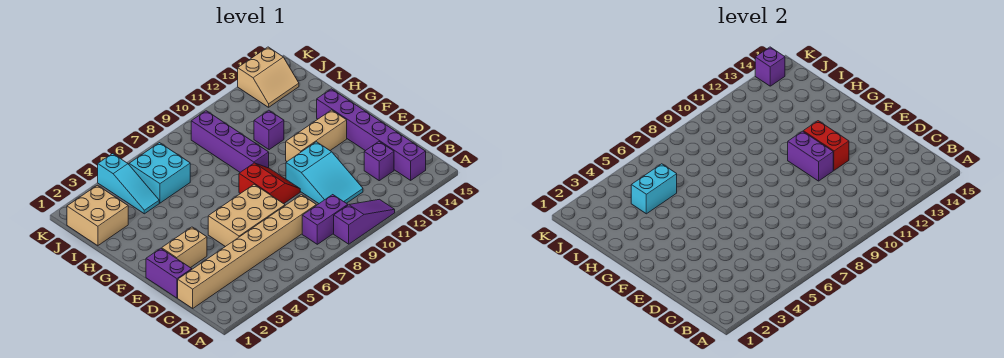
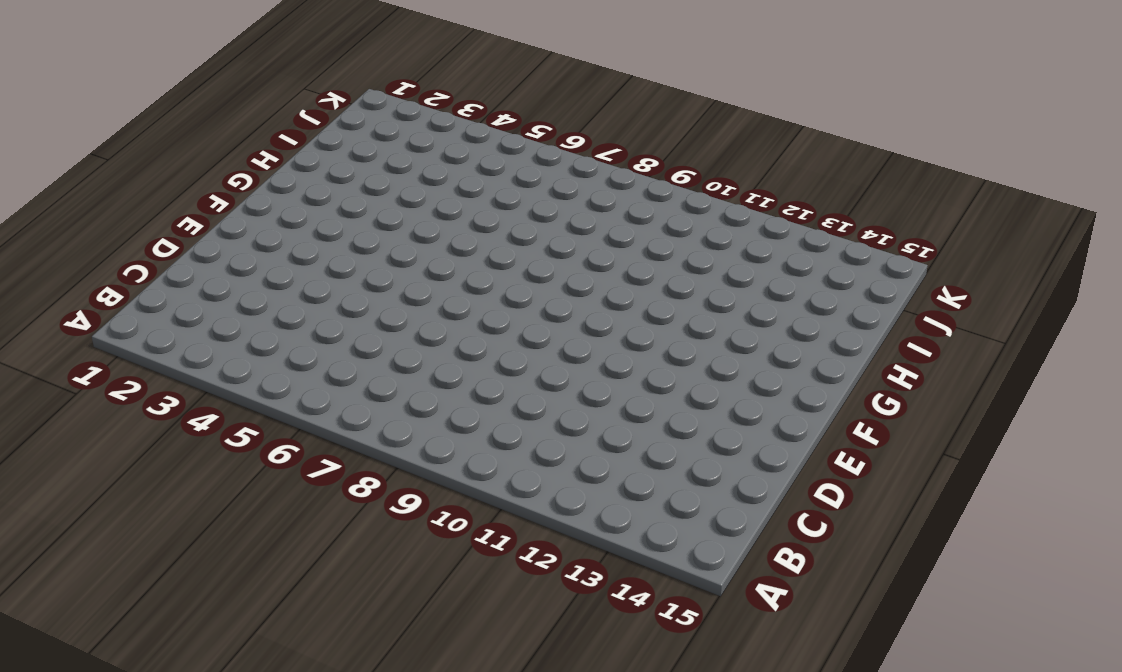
none -> purple 1x3 slope [334,199,395,244]
none -> purple 1x2 brick [302,195,348,244]
none -> purple 1x6 brick [317,89,426,180]

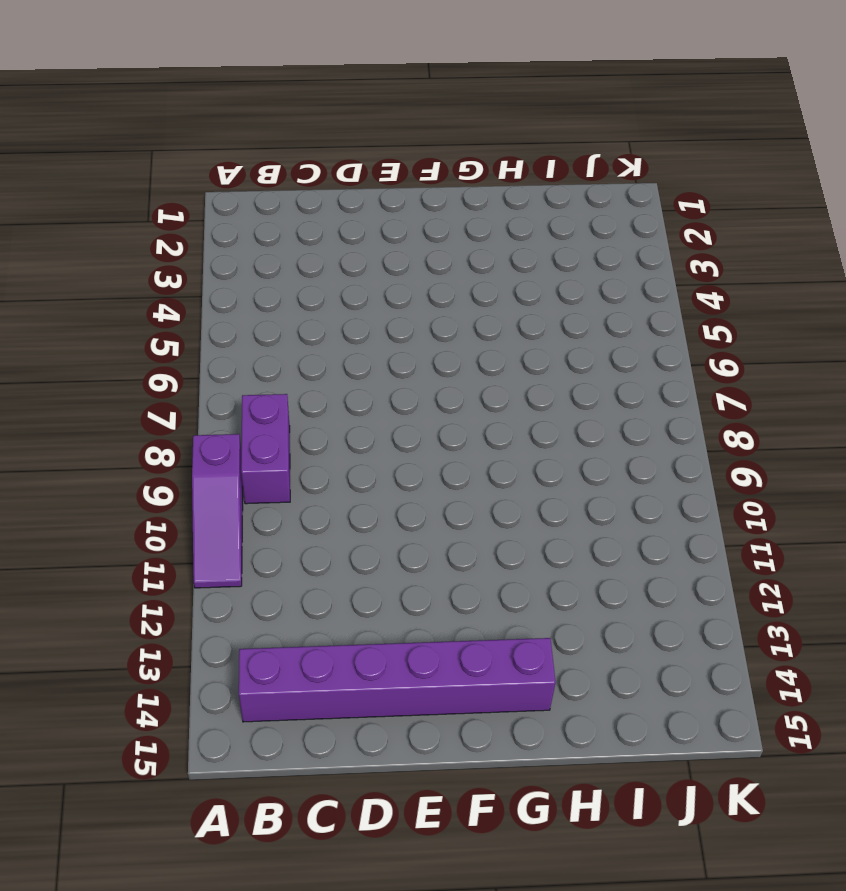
none -> tan 1x8 brick [178,195,316,309]
none -> cyan 2x3 slope [286,142,363,203]
none -> purple 1x1 brick [364,142,394,181]

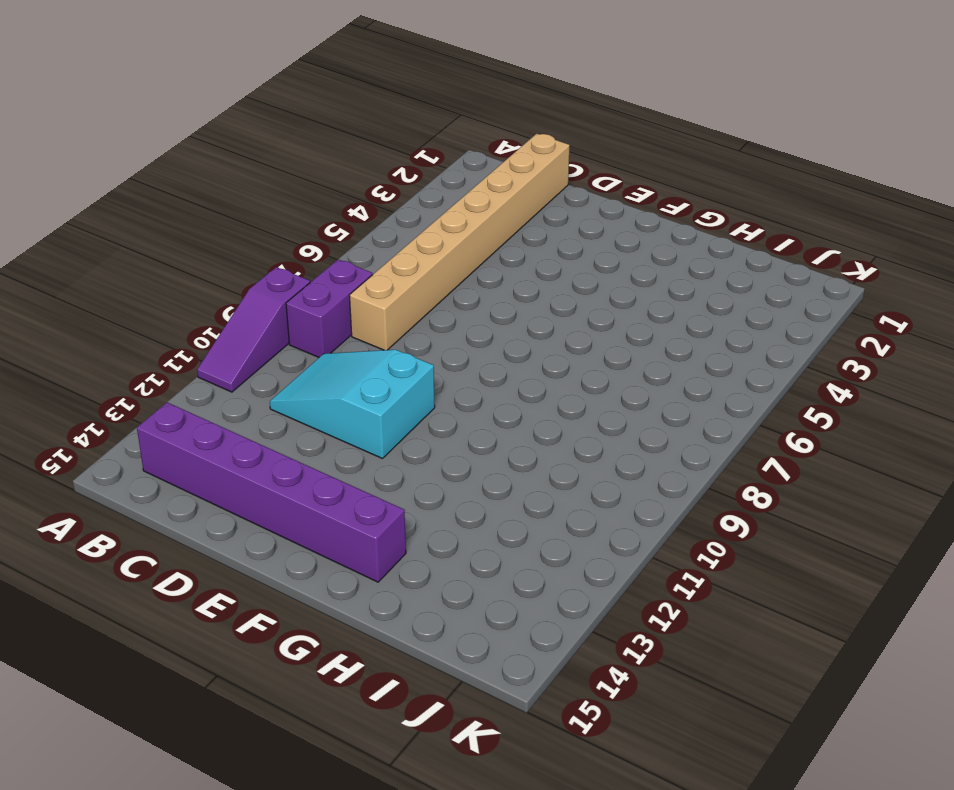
none -> purple 1x1 brick [364,142,394,181]
none -> purple 1x2 brick [146,248,192,298]
none -> tan 2x3 brick [208,184,285,247]

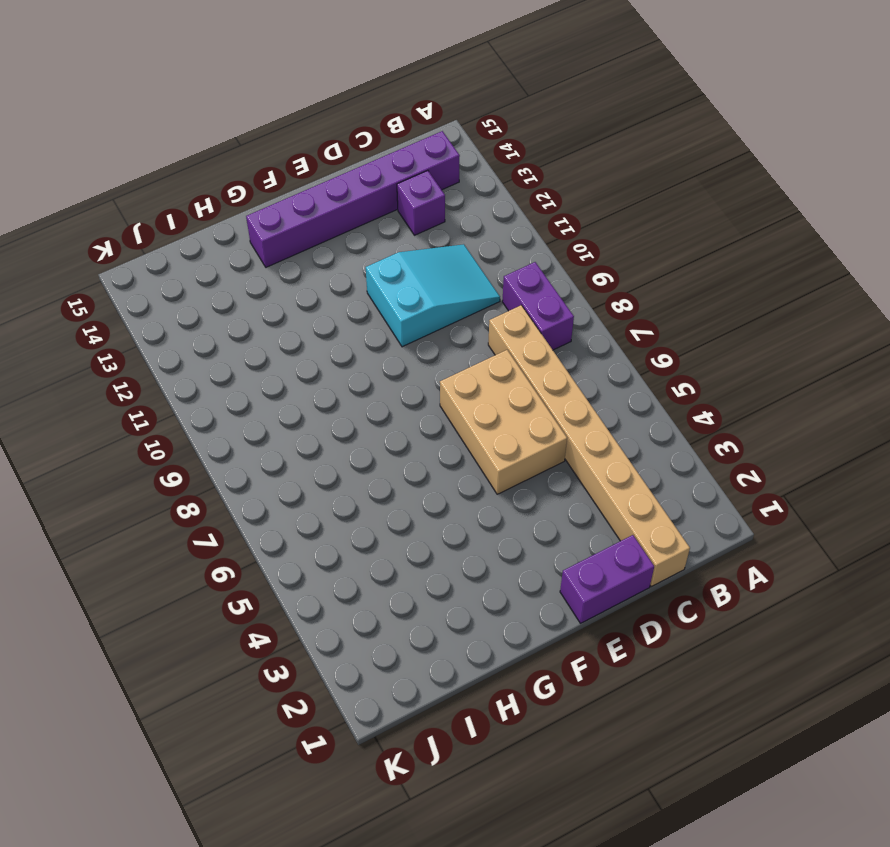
none -> purple 1x3 slope [334,199,395,244]
none -> tan 1x2 brick [162,227,207,268]
none -> red 2x2 slope [239,163,300,204]

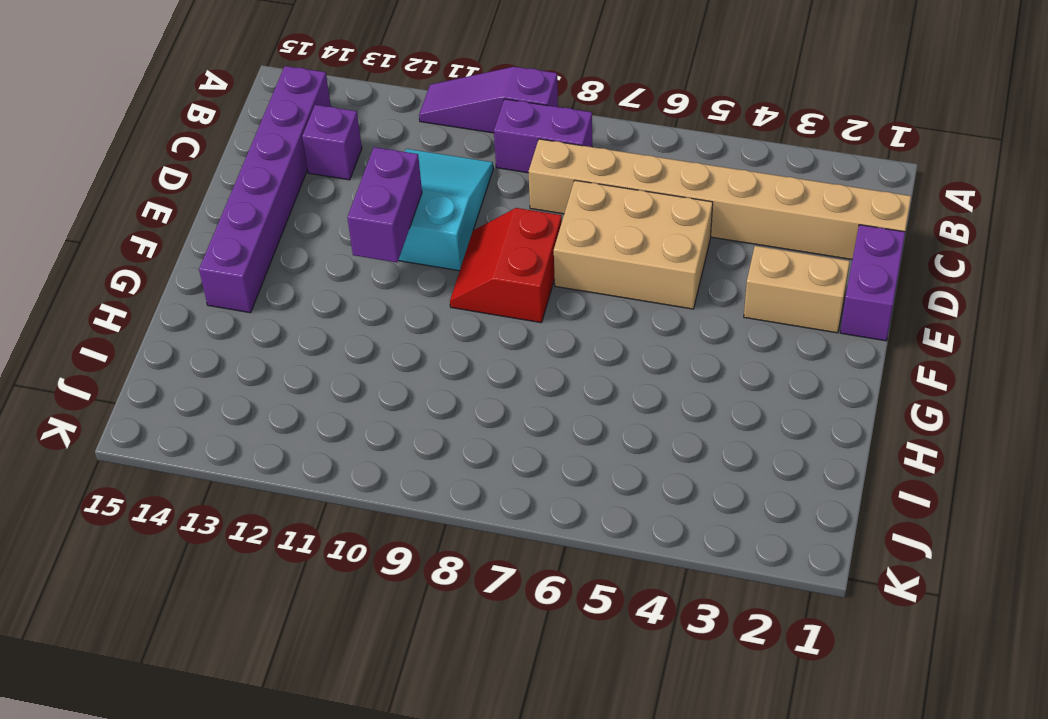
none -> tan 1x3 brick [286,110,347,161]
none -> purple 1x4 brick [191,111,269,172]
none -> purple 1x1 brick [254,110,284,150]

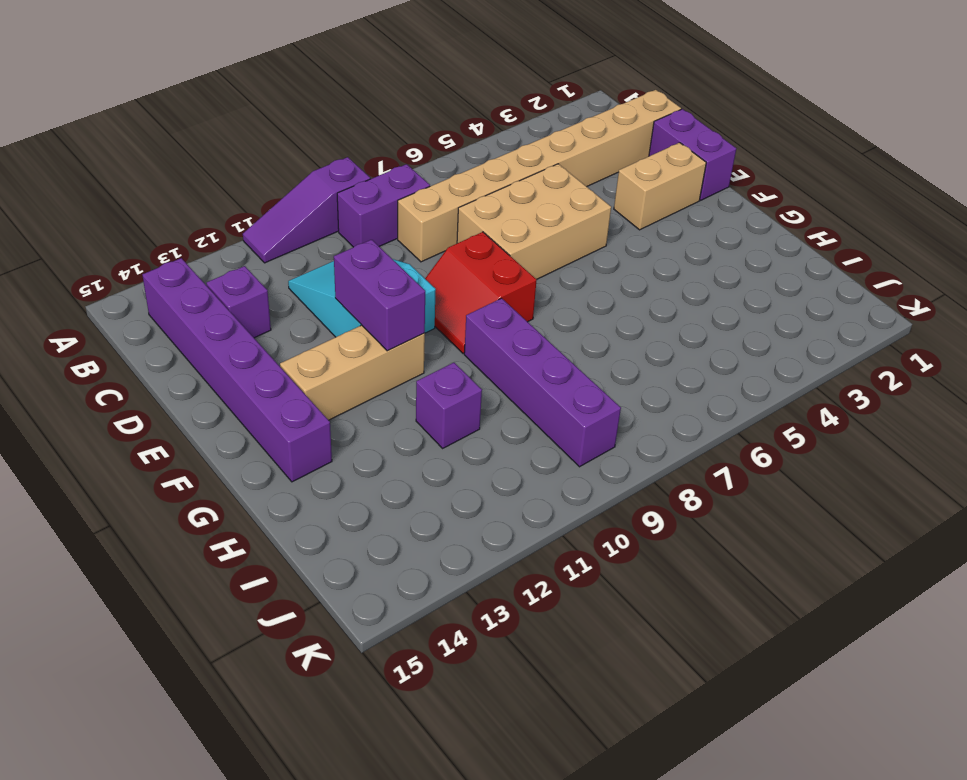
none -> tan 2x2 brick [67,185,128,246]
none -> cyan 1x3 slope [98,154,159,214]
none -> cyan 2x2 brick [129,143,190,203]

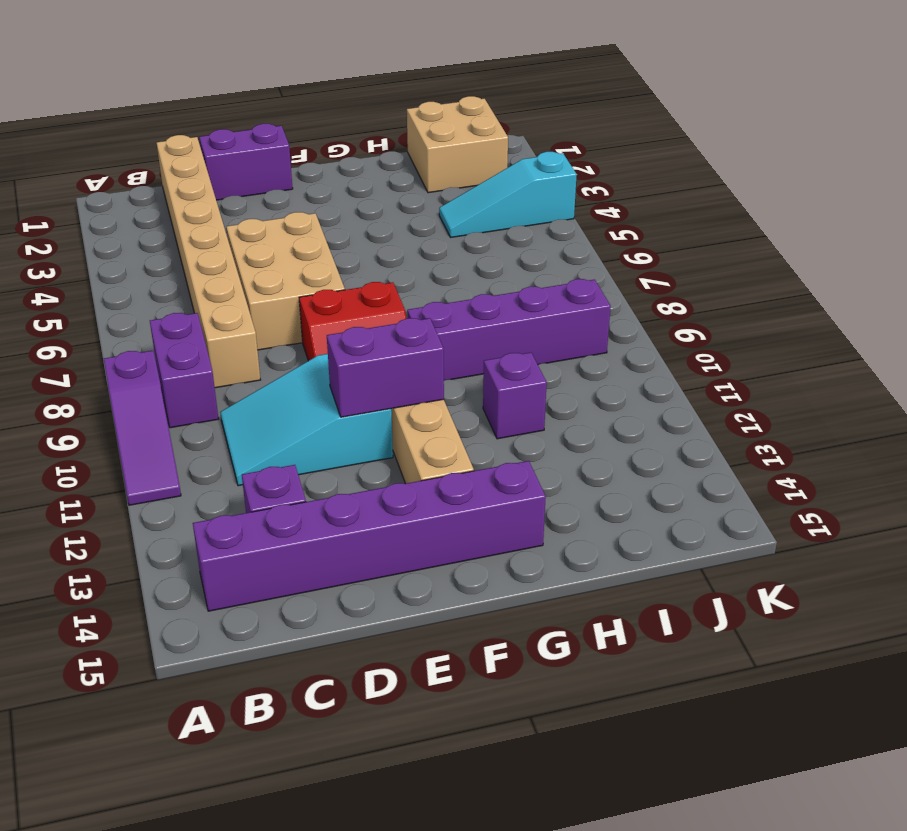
none -> tan 1x2 brick [162,227,207,268]
none -> cyan 2x2 brick [129,143,190,203]
none -> tan 2x2 slope [238,47,299,107]

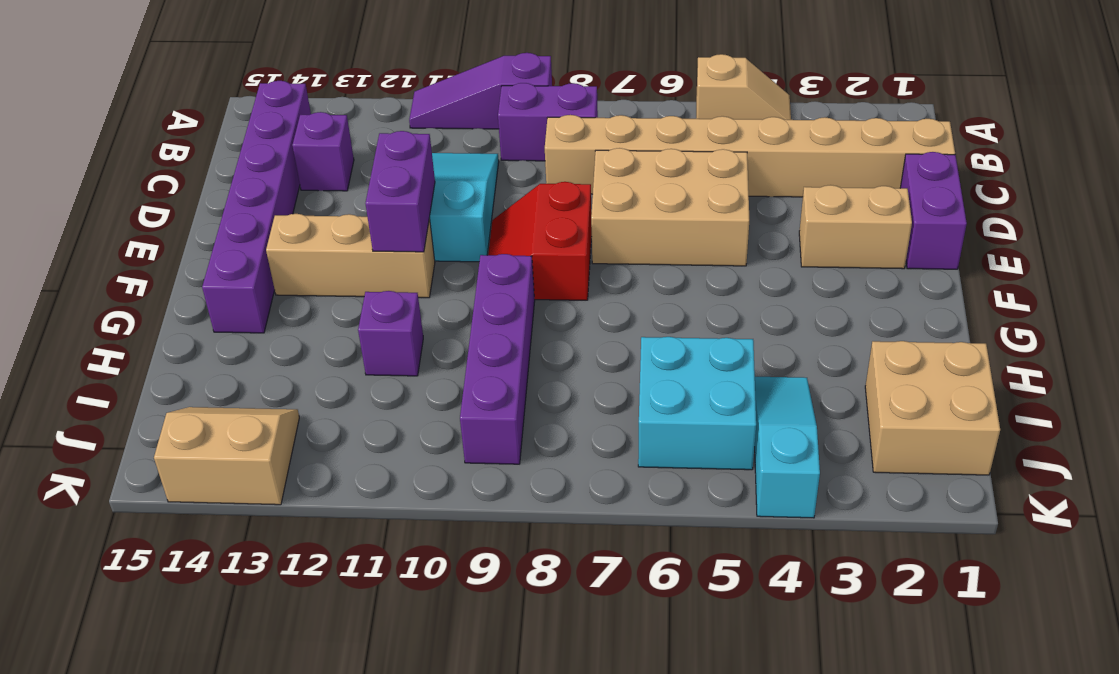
tan 1x2 slope [696,54,791,120] -> none
none -> red 1x2 brick [803,121,849,170]
none -> cyan 1x2 brick [631,164,677,214]
none -> purple 1x1 brick [755,47,785,86]

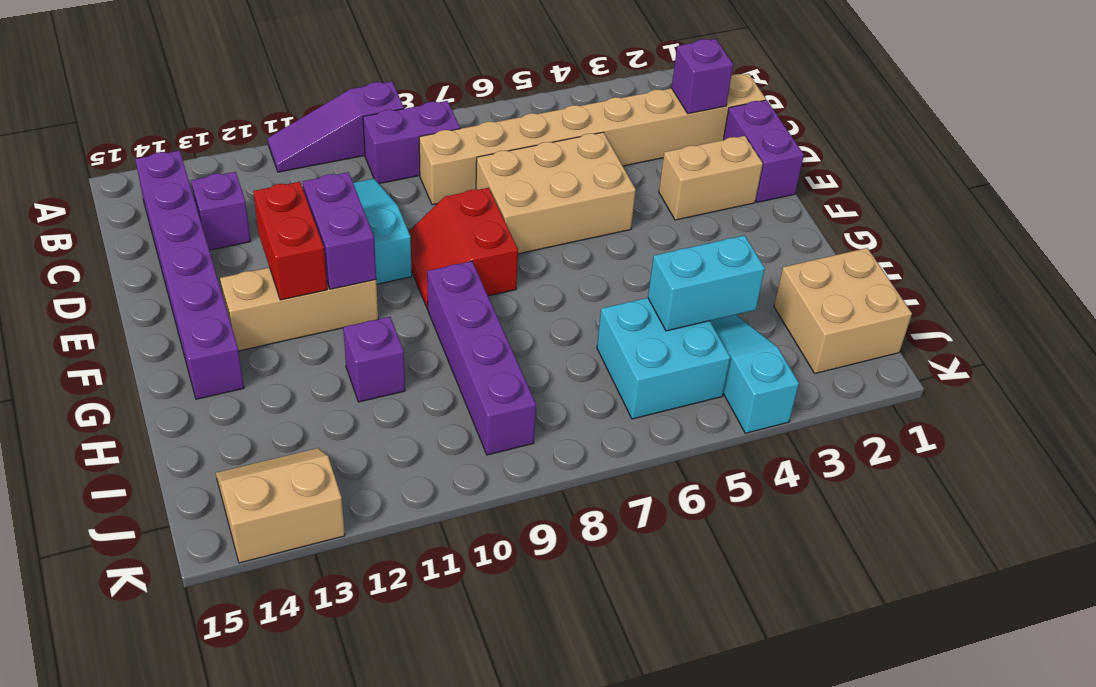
purple 1x1 brick [672,39,733,114] -> purple 1x1 brick moved to [755,47,785,86]

